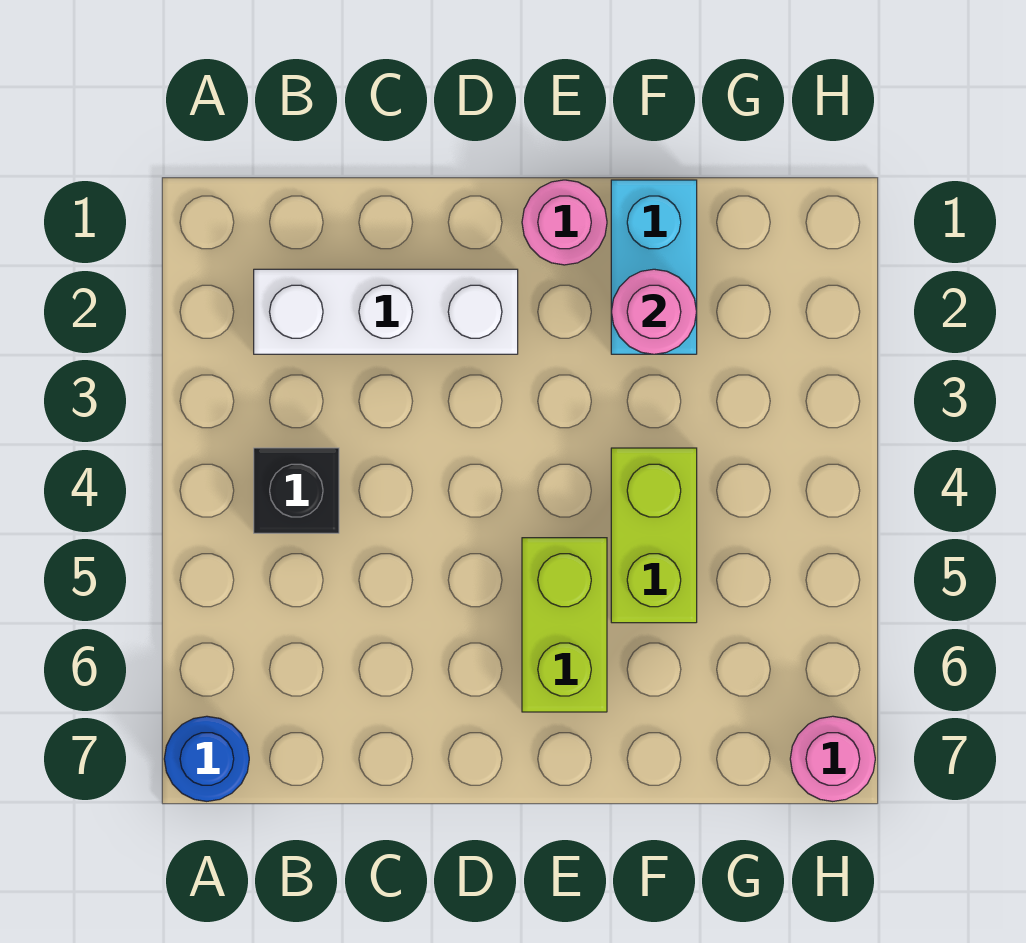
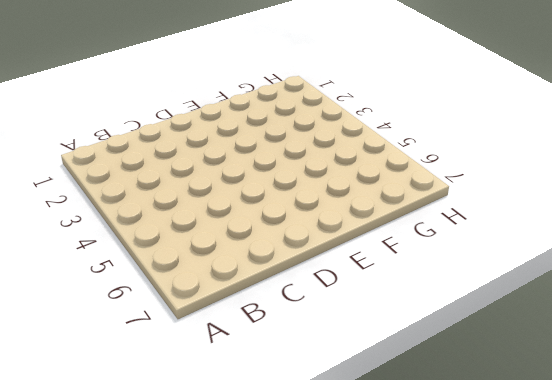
none -> blue 1x1 round brick [164,716,249,801]
none -> white 1x3 brick [254,269,518,354]

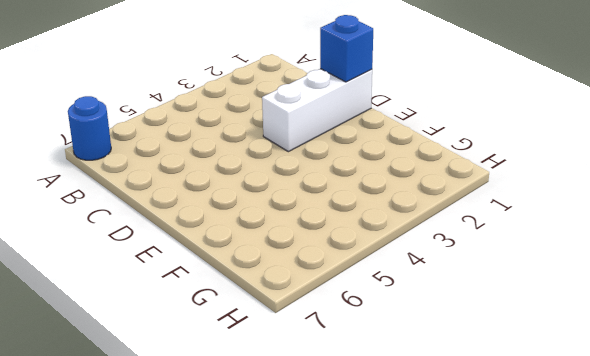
white 1x3 brick [262,69,372,152] -> white 1x3 brick turned to [254,269,518,354]
blue 1x1 brick [320,15,373,82] -> none
none -> black 1x1 brick [254,448,339,533]
none -> pink 1x1 round brick [522,180,607,265]

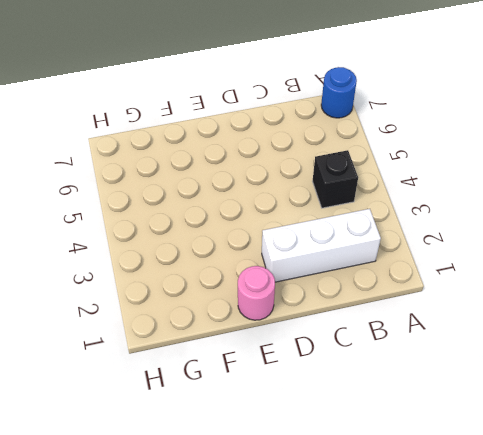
none -> lime 1x2 brick [522,538,607,712]
none -> cyan 1x2 brick [611,180,697,354]

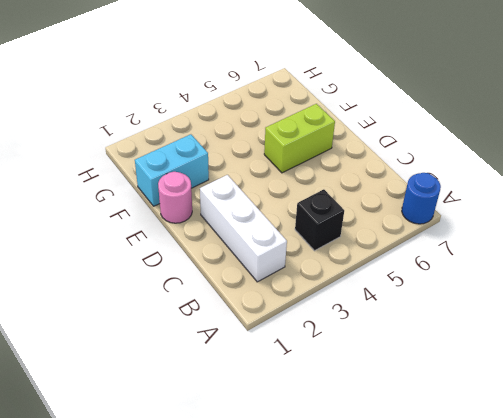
none -> lime 1x2 brick [611,448,697,623]
none -> pink 1x1 round brick [790,716,875,801]

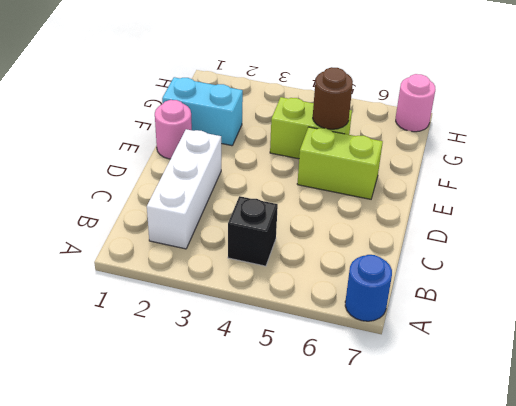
brown 1x1 round brick [313,67,353,129] -> none
none -> pink 1x1 round brick [611,269,697,354]

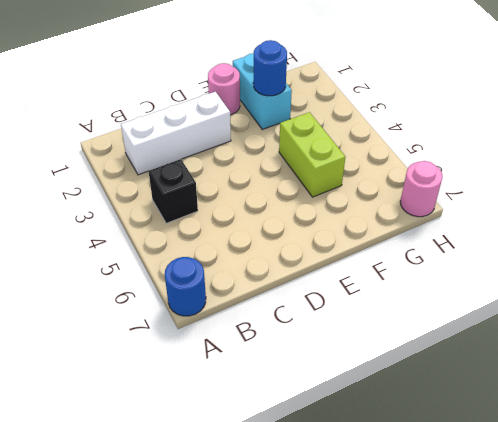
blue 1x1 round brick [253,40,287,96] -> pink 1x1 round brick [611,269,697,354]
none -> lime 1x2 brick [522,538,607,712]

